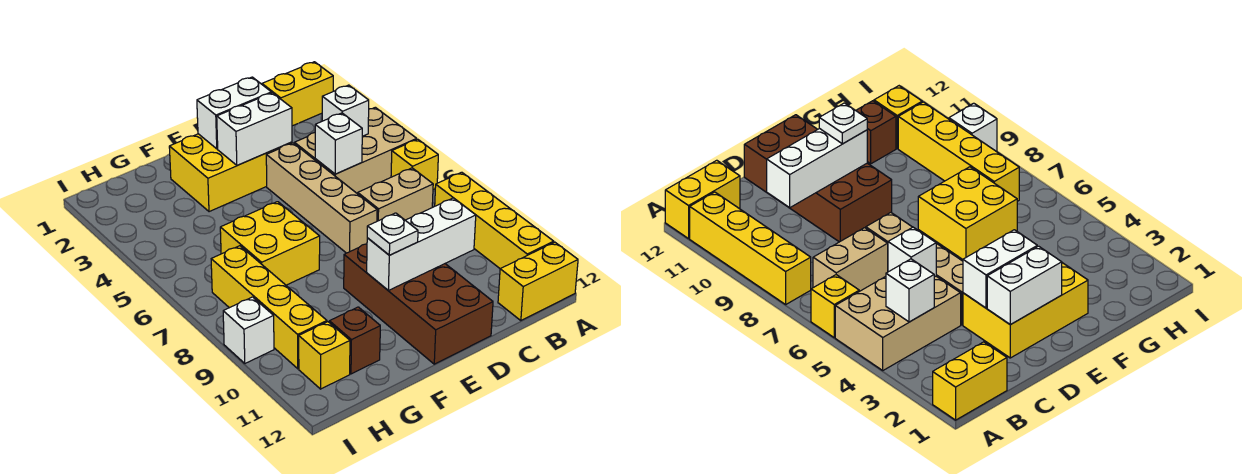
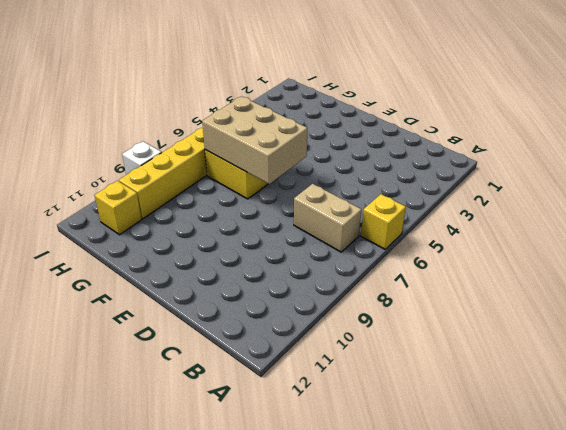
tan 2x3 brick [202,96,307,184] -> tan 2x3 brick moved to [294,107,417,194]
none -> yellow 1x2 brick [262,62,333,126]
none -> yellow 1x4 brick [435,172,554,269]
none -> yellow 1x2 brick [498,242,578,321]

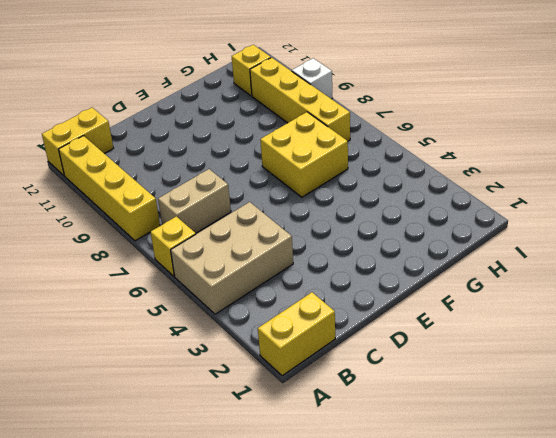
none -> yellow 2x3 brick [169,134,292,212]
none -> tan 1x4 brick [266,143,377,253]
none -> brown 2x4 brick [344,244,493,364]

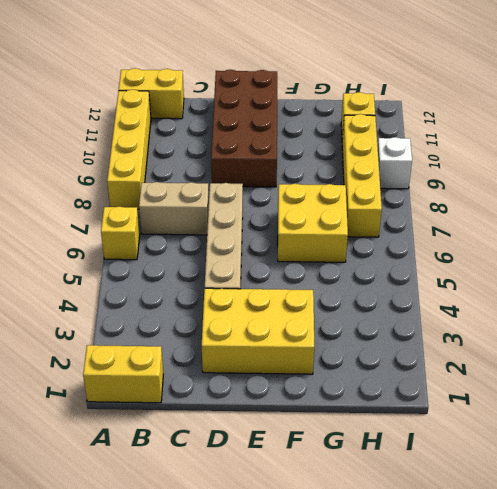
none -> tan 2x3 brick [294,107,417,194]
none -> brown 1x1 brick [329,307,380,374]
none -> white 1x1 brick [322,85,369,136]

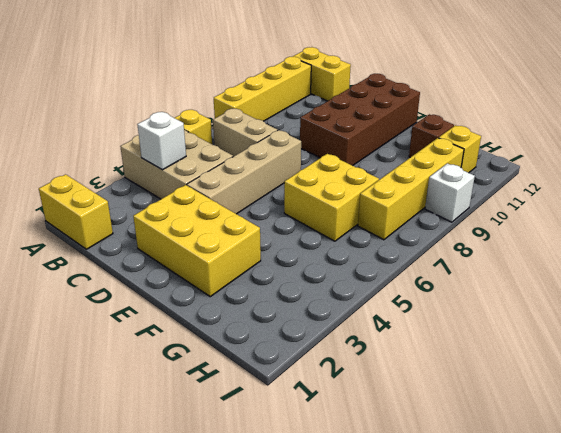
none -> white 1x1 brick [315,113,362,174]
none -> white 1x3 brick [367,198,476,290]
none -> white 1x2 brick [197,77,271,149]

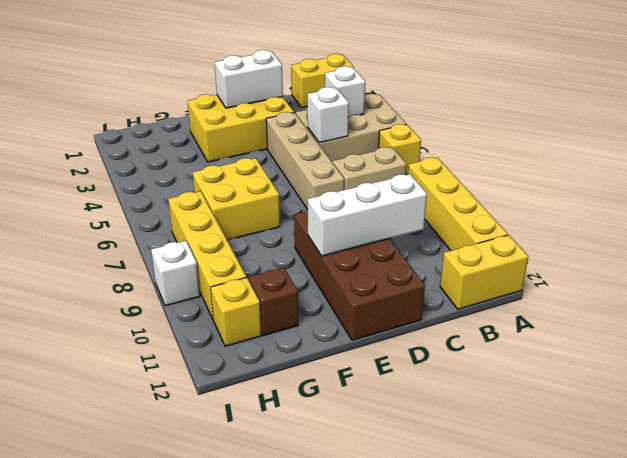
none -> white 1x2 brick [217,93,292,165]
none -> white 1x1 plate [367,213,418,255]

